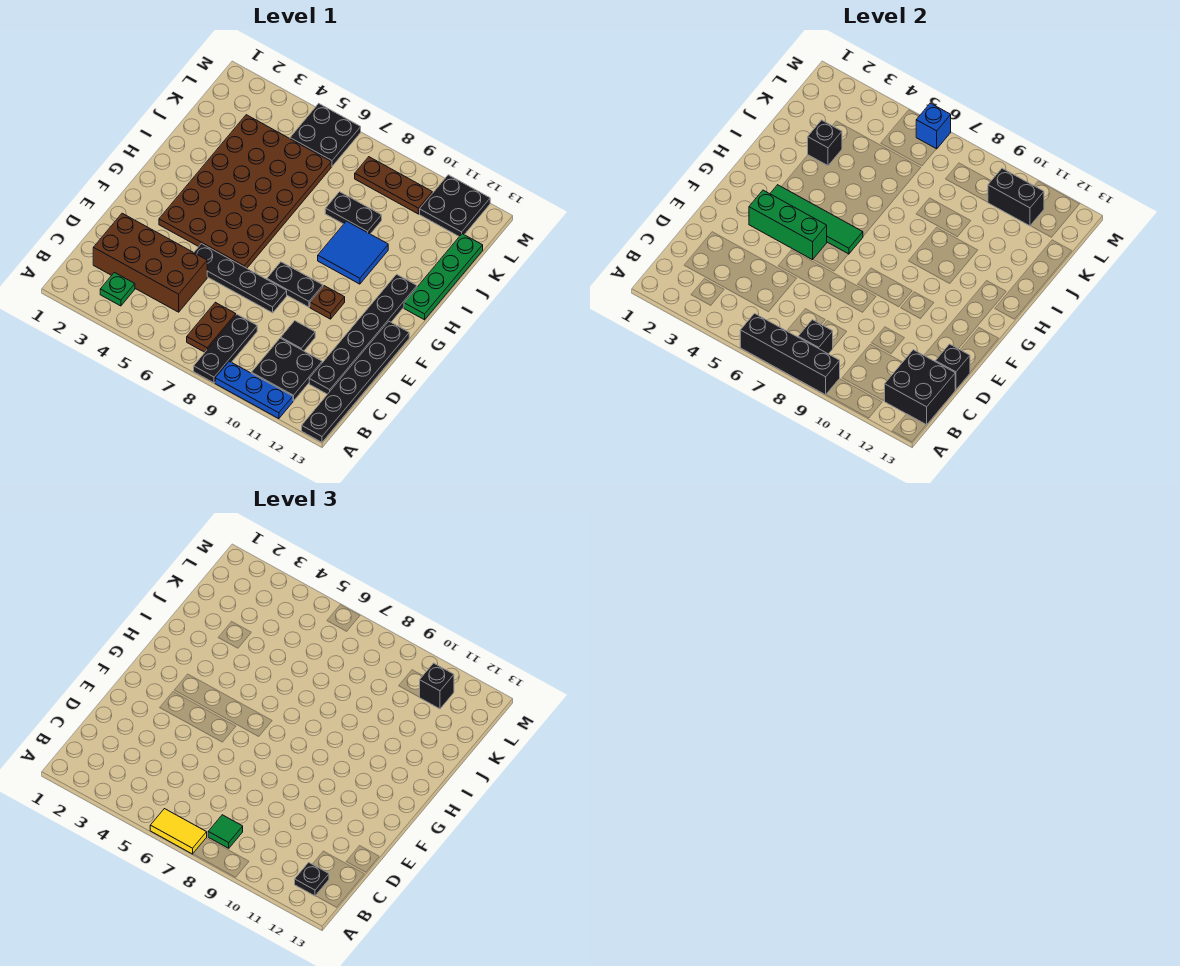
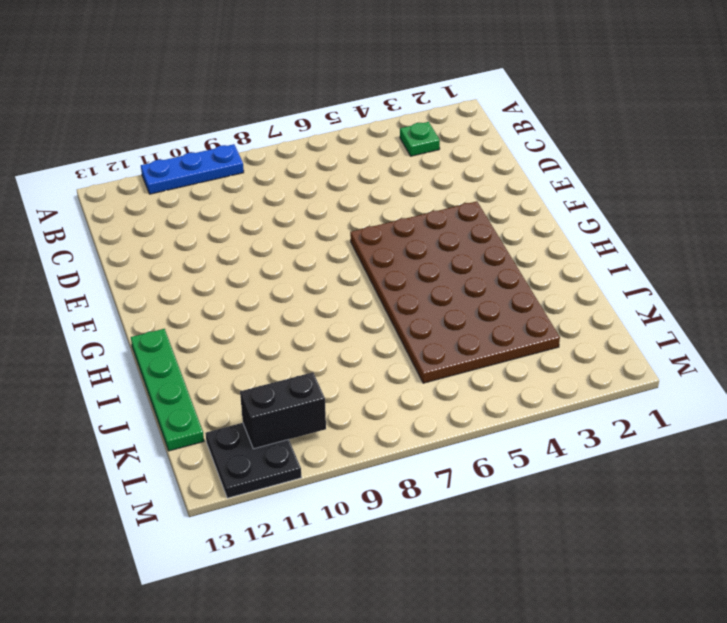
none -> black 1x3 plate [194,315,257,383]
none -> black 1x6 plate [302,321,409,442]
none -> brown 1x2 plate [187,302,236,352]
none -> black 2x2 plate [251,338,322,401]

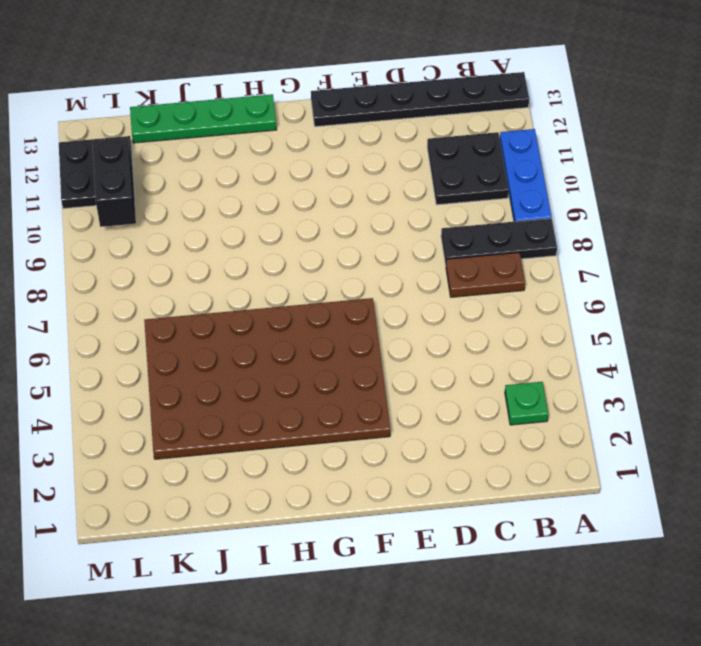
none -> brown 2x4 brick [93,213,207,312]
none -> black 1x6 plate [309,274,417,394]
none -> black 1x1 tile [281,321,315,351]
none -> black 1x4 plate [194,244,287,313]

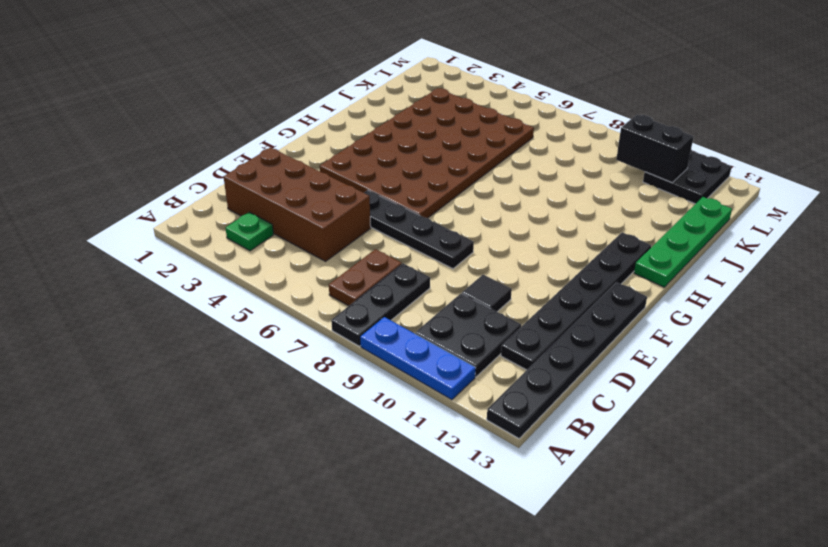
none -> black 1x2 plate [267,262,323,307]
none -> brown 1x1 plate [310,286,345,319]
none -> blue 2x2 tile [318,221,388,284]
none -> black 1x2 plate [325,192,382,234]

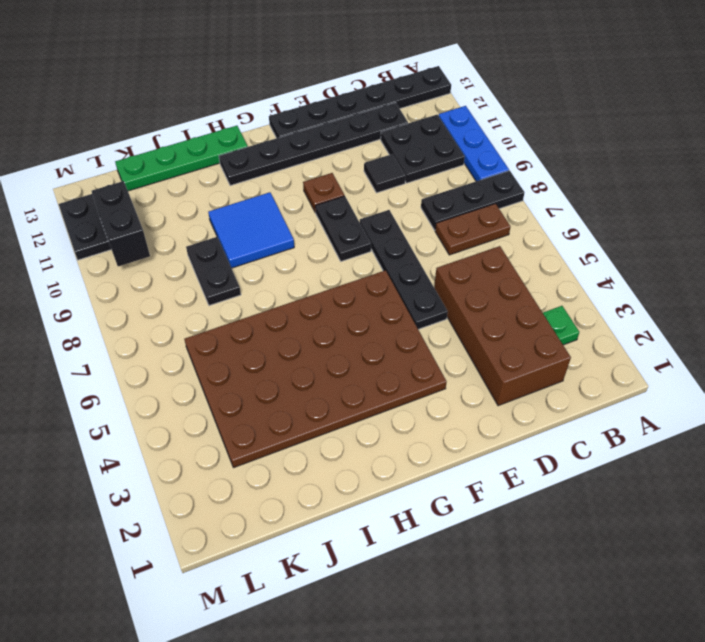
none -> black 2x2 plate [290,104,361,166]
none -> brown 1x3 plate [355,157,432,214]
none -> black 1x4 brick [740,314,840,395]
none -> black 1x1 brick [798,320,833,354]

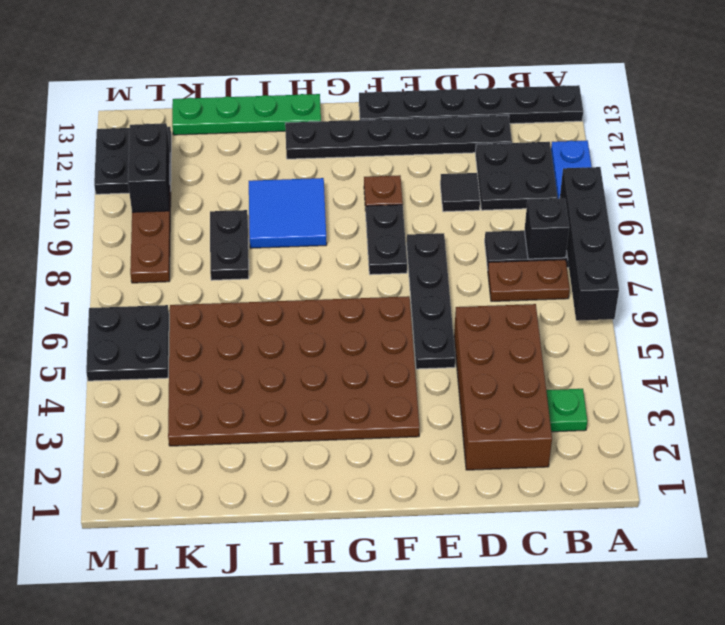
none -> black 2x2 brick [884,350,955,425]
none -> black 1x1 brick [935,344,970,390]
none -> green 1x3 brick [749,190,827,260]
none -> green 1x4 tile [770,185,863,254]

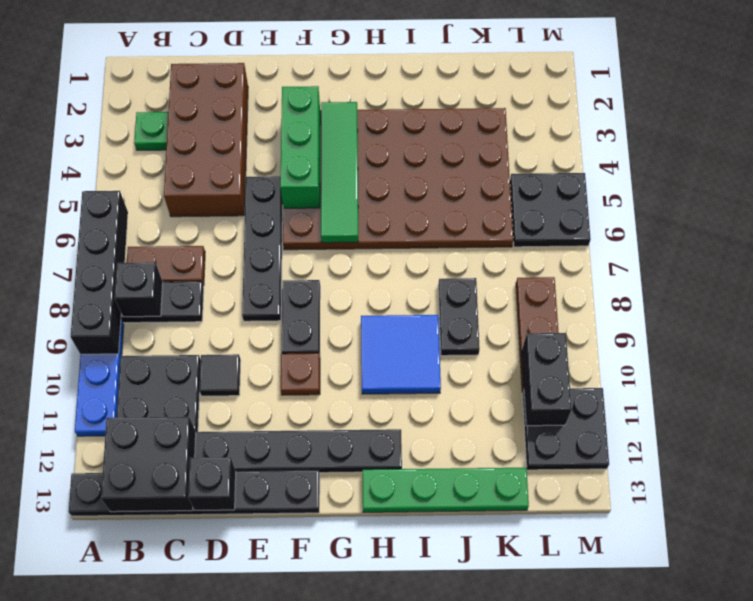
none -> black 1x1 brick [808,120,842,166]
none -> blue 1x1 brick [916,103,951,149]
none -> yellow 1x2 tile [150,809,207,854]
none -> green 1x1 tile [208,815,243,848]

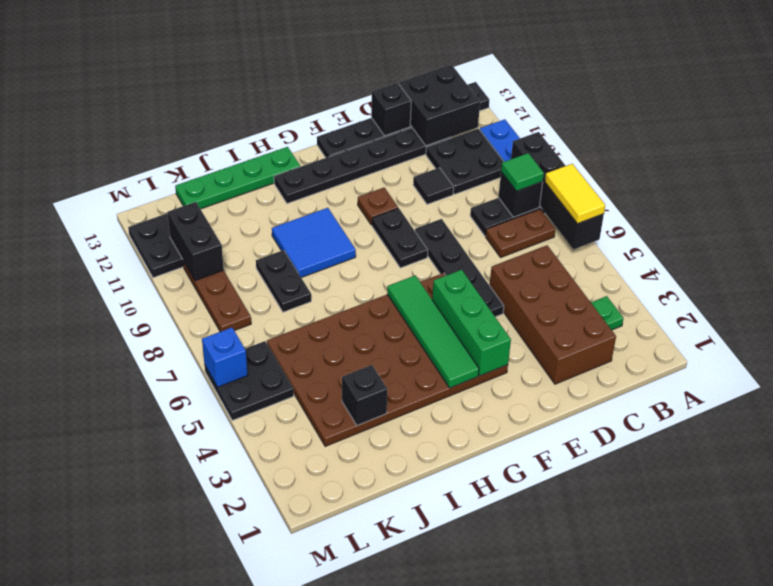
none -> black 1x1 plate [295,862,329,896]
none -> black 1x1 brick [420,663,454,709]

